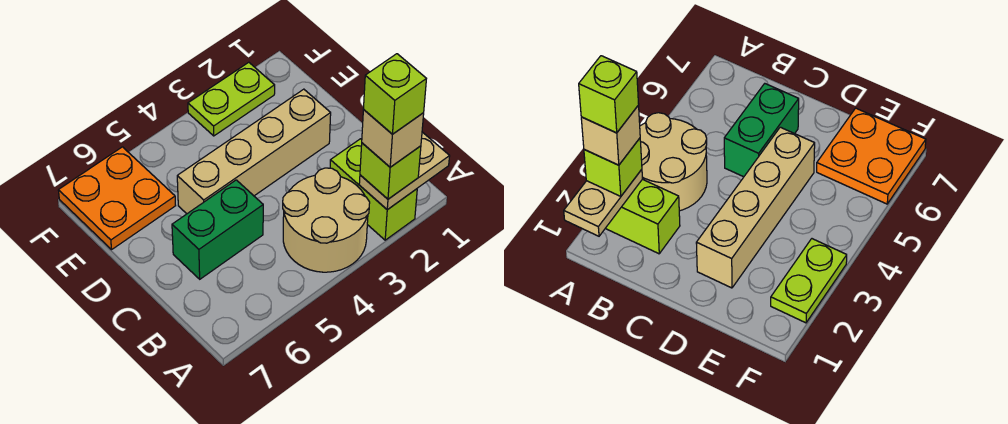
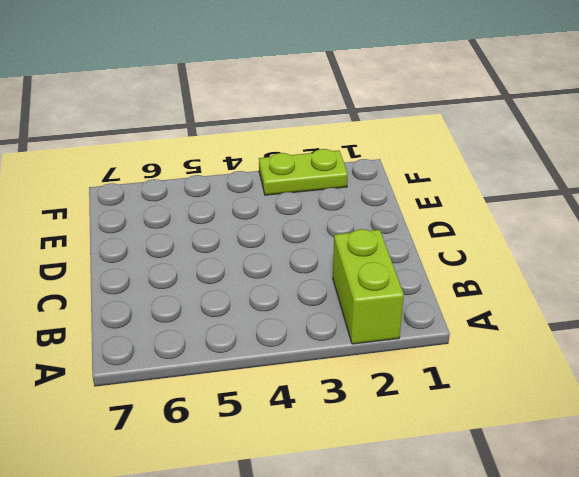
none -> tan 2x2 round brick [283,168,370,272]
none -> green 1x2 brick [172,180,263,279]

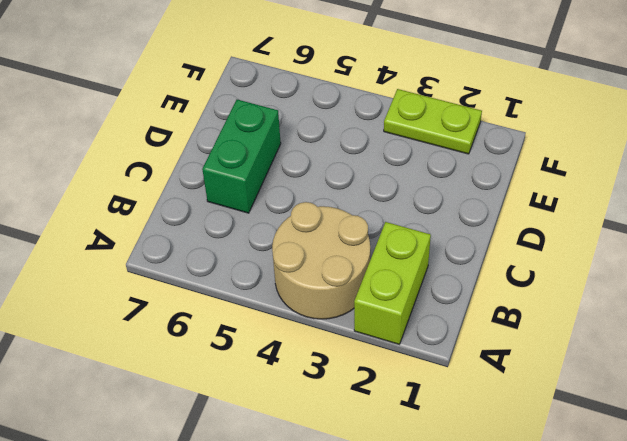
green 1x2 brick [202,100,281,213] -> green 1x2 brick turned to [172,180,263,279]
none -> tan 1x4 brick [177,89,331,214]
none -> orange 2x2 plate [58,147,176,249]

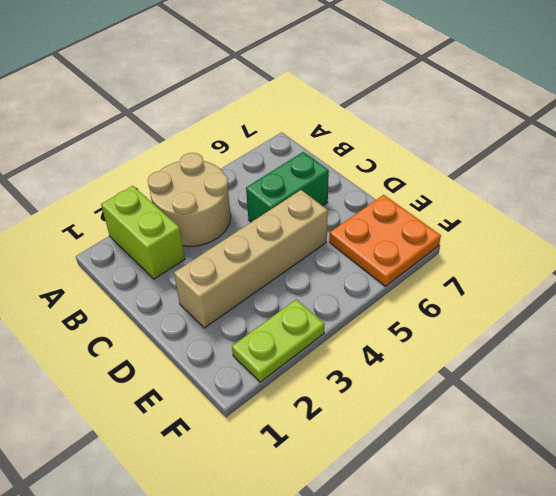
none -> tan 1x2 plate [359,132,450,210]
none -> lime 1x1 brick [360,143,421,199]

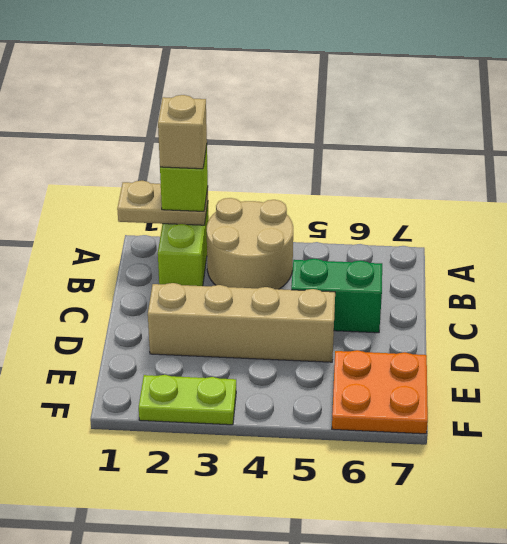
none -> lime 1x1 brick [364,54,426,134]

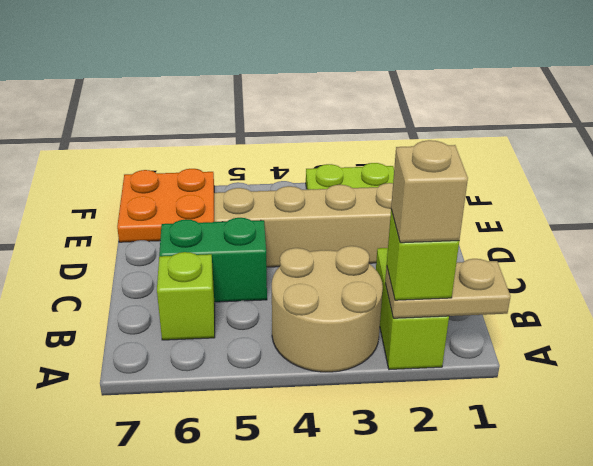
lime 1x1 brick [157,252,215,340] -> lime 1x1 brick moved to [364,54,426,134]

